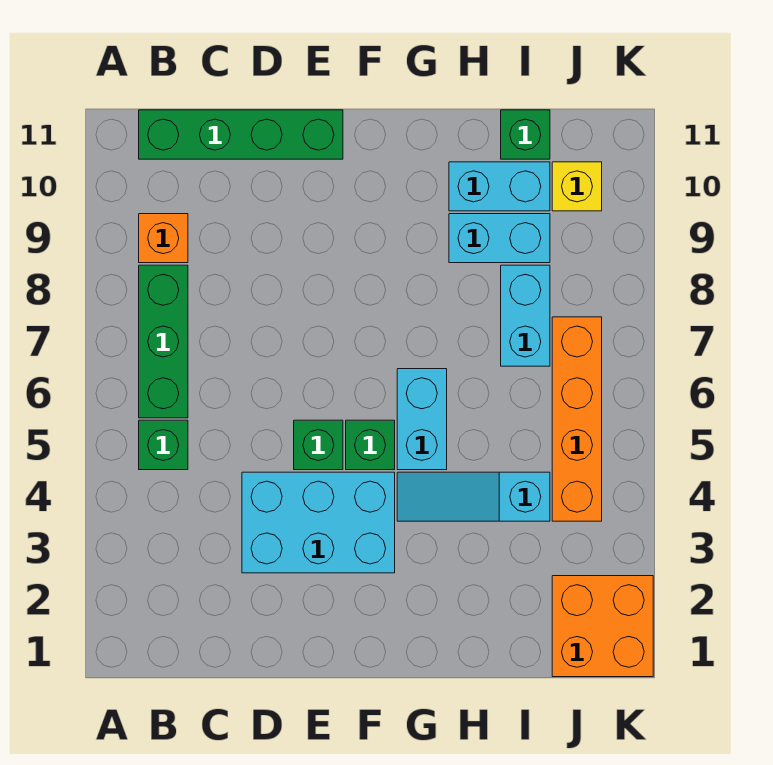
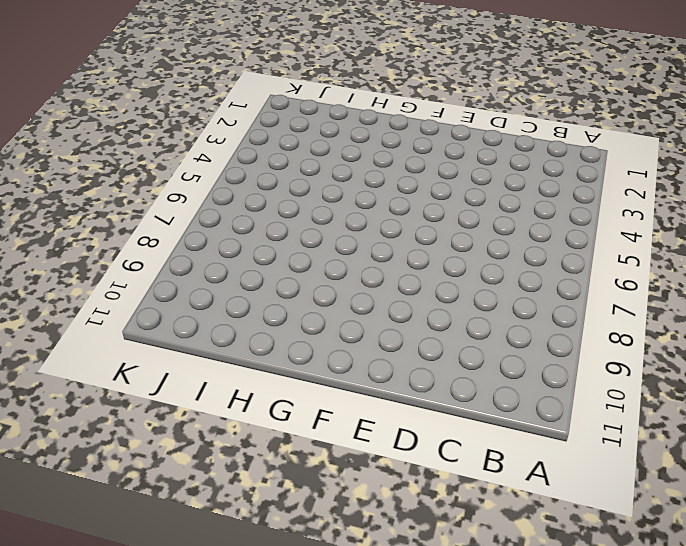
none -> green 1x1 brick [139,420,188,470]
none -> green 1x3 brick [139,265,188,418]
none -> orange 1x1 brick [139,214,188,263]

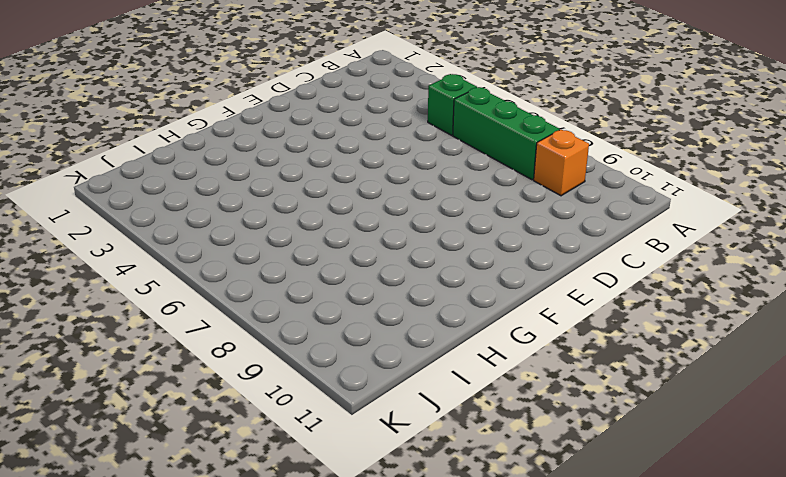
none -> green 1x4 brick [139,110,343,159]
none -> cyan 2x3 brick [242,472,395,573]
none -> green 1x1 brick [294,420,343,470]

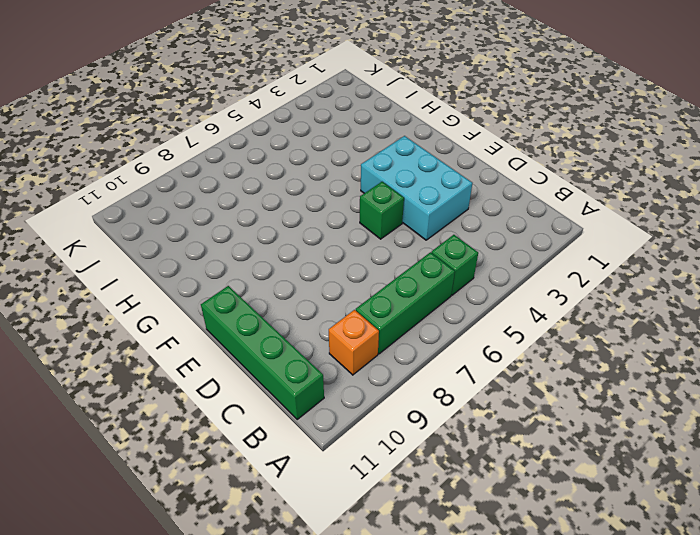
none -> green 1x1 brick [346,420,395,470]
none -> cyan 1x3 slope [397,472,550,521]
none -> cyan 1x2 brick [397,369,447,470]

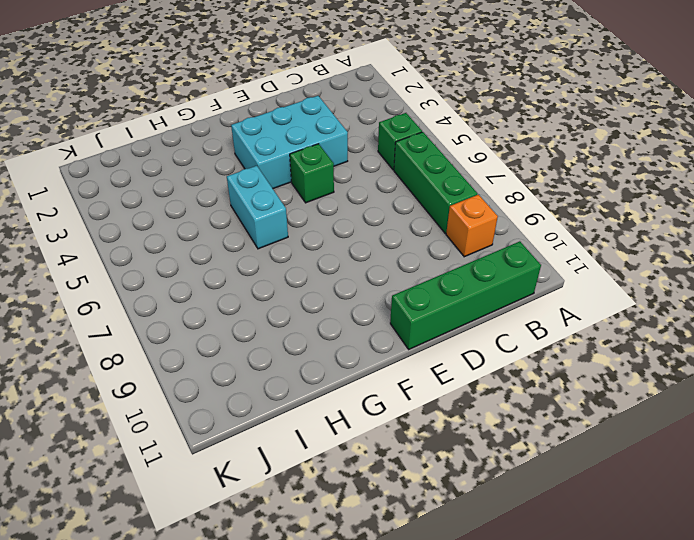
none -> green 1x1 brick [346,420,395,470]
none -> cyan 1x3 slope [397,472,550,521]
none -> cyan 1x2 brick [449,214,550,263]

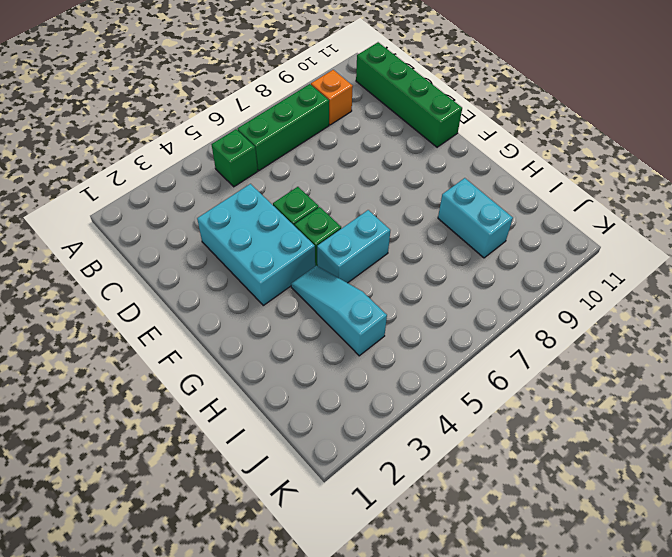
none -> cyan 1x2 brick [449,162,550,211]
none -> cyan 1x2 brick [501,265,550,366]
none -> green 1x1 brick [501,110,550,159]

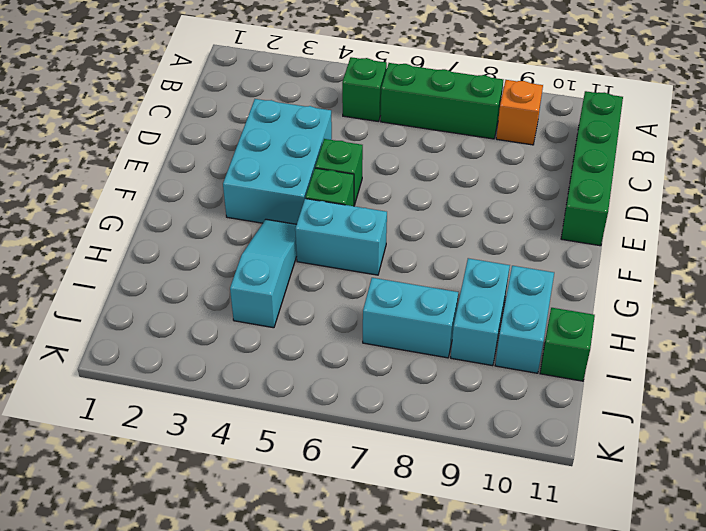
none -> orange 2x2 brick [552,576,653,677]
none -> orange 1x4 brick [552,317,602,521]
none -> yellow 1x1 brick [552,162,602,211]

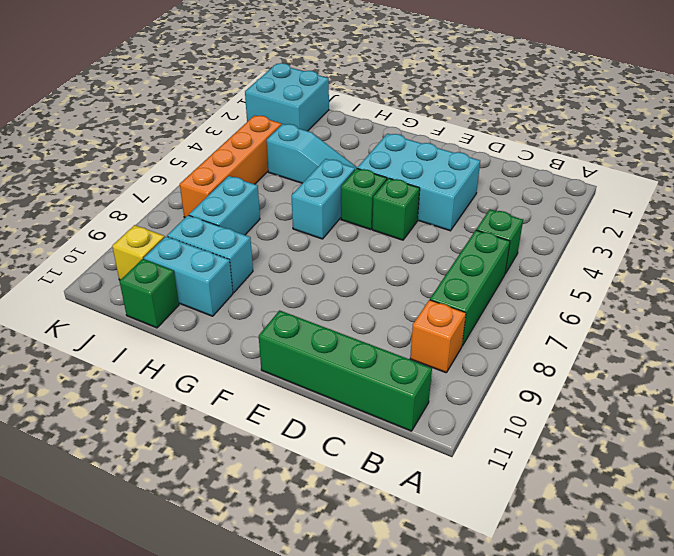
cyan 2x2 brick [245,63,329,131] -> orange 2x2 brick [552,576,653,677]

